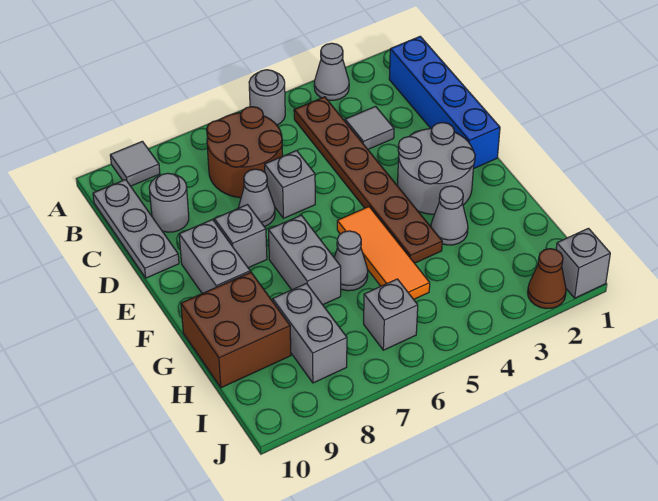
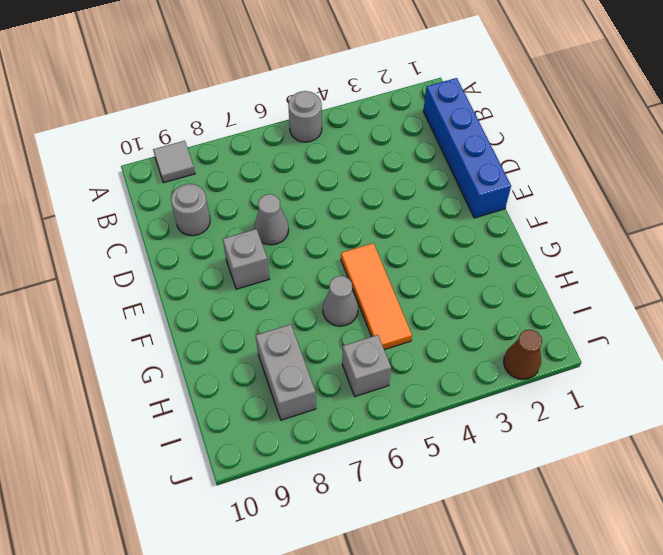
none -> grey 1x1 cone [314,43,349,100]
none -> brown 1x6 plate [294,97,442,263]
none -> brown 2x2 round brick [207,107,283,198]

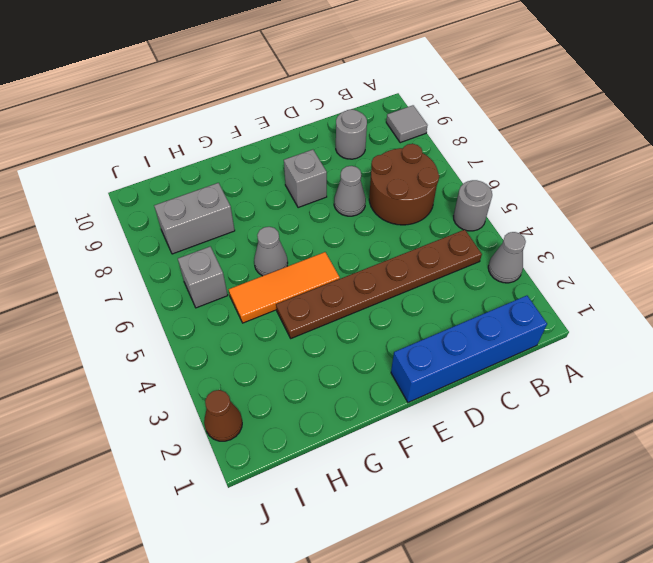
none -> grey 1x3 plate [93,180,179,278]
none -> grey 1x1 tile [345,106,394,149]
none -> grey 1x1 brick [265,151,315,218]

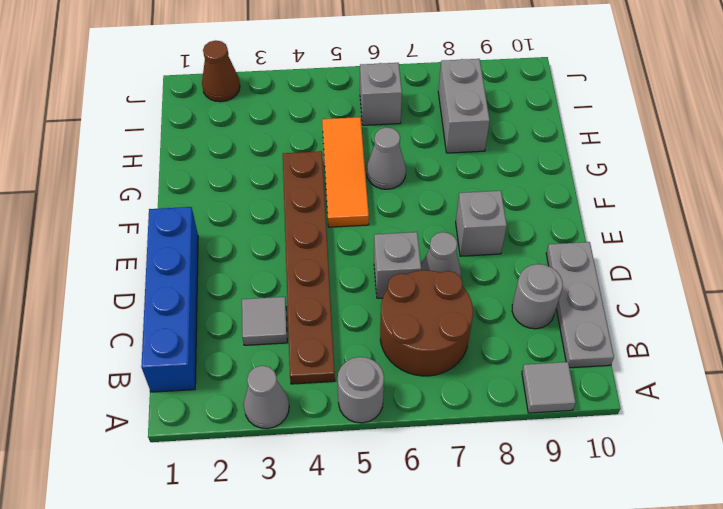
none -> grey 2x2 round brick [398,123,475,214]
none -> grey 1x2 brick [179,219,250,293]
none -> grey 1x2 brick [269,215,341,305]

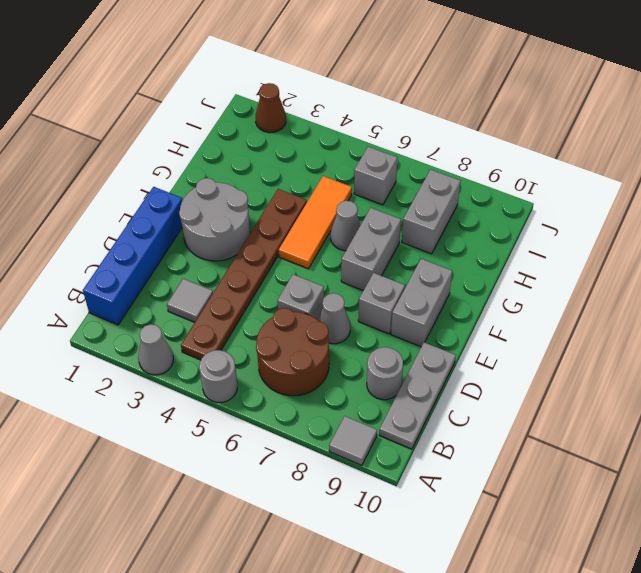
none -> grey 1x1 cone [431,186,468,245]
none -> brown 2x2 brick [181,272,291,388]
none -> grey 1x1 brick [556,228,610,298]

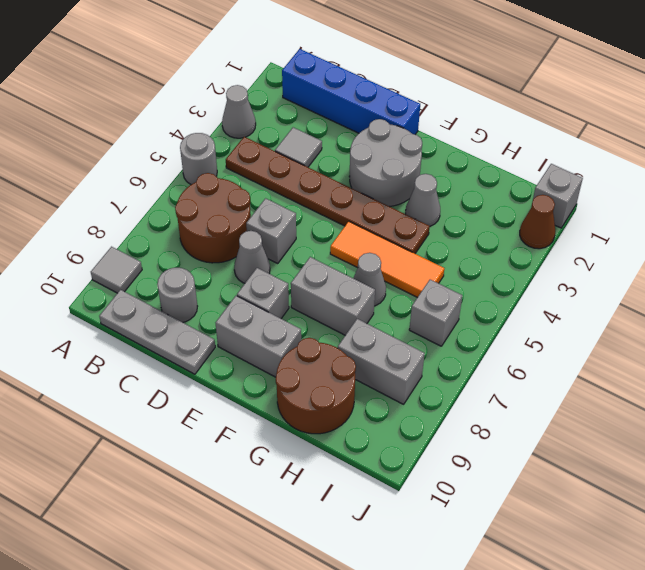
brown 2x2 round brick [276,338,356,434] -> brown 2x2 brick [181,272,291,388]

